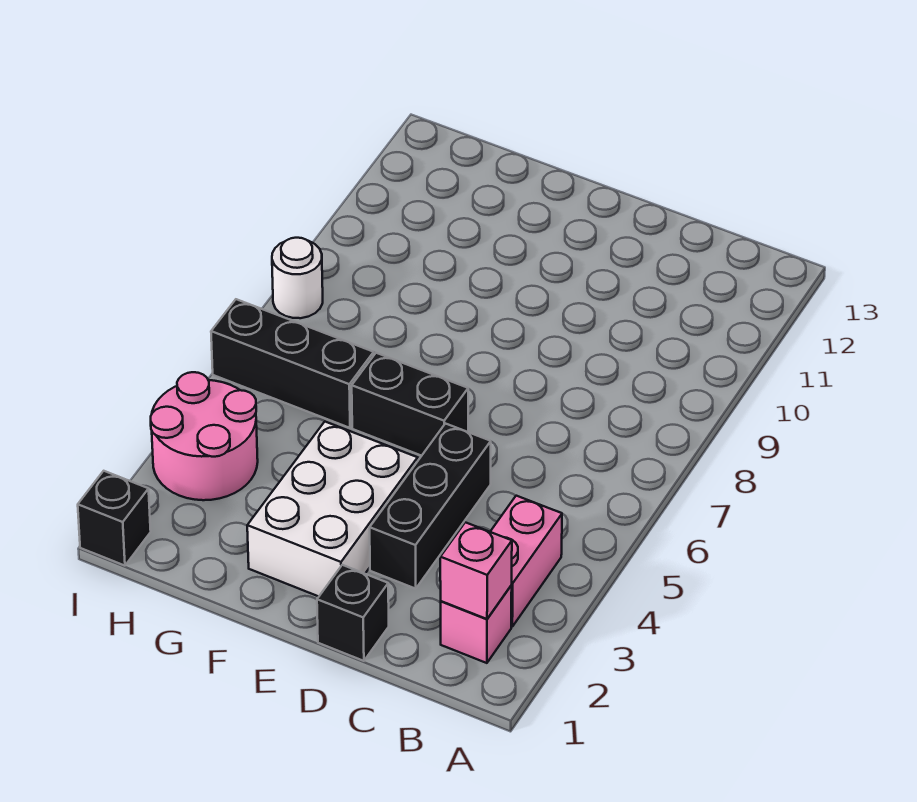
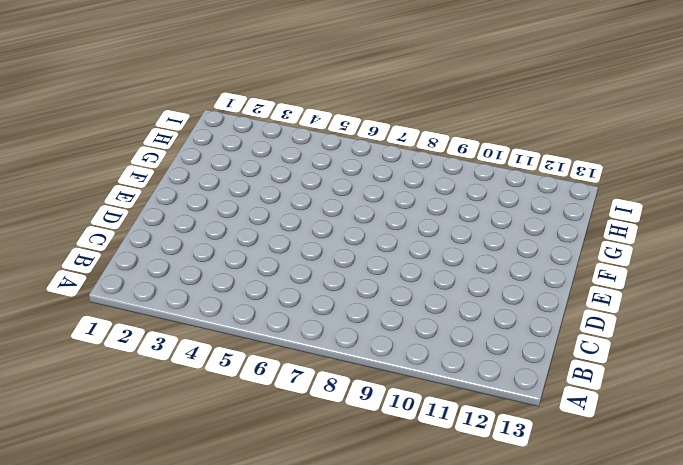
none -> pink 1x1 brick [441,585,512,663]
none -> pink 1x2 brick [490,496,562,627]

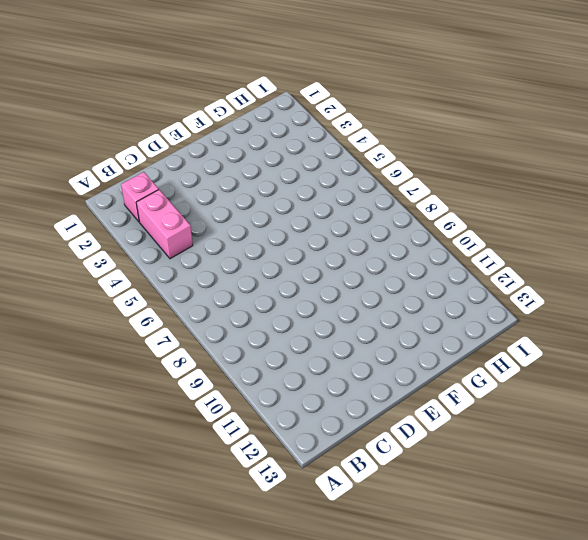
none -> black 1x1 brick [317,565,389,661]
none -> black 1x3 brick [370,424,491,589]

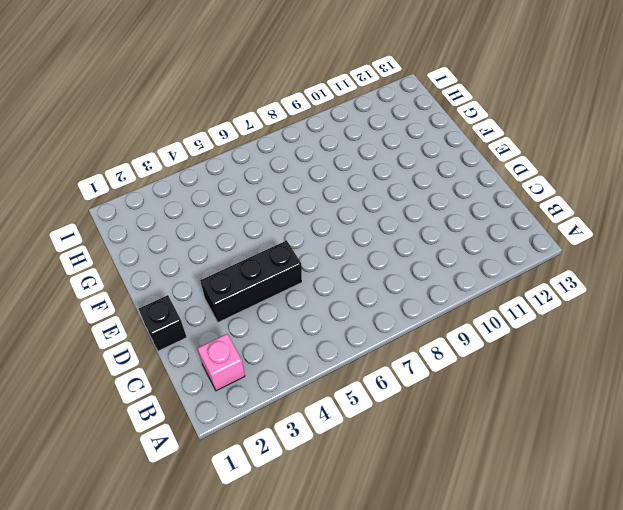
none -> pink 1x2 brick [490,496,562,627]
none -> white 2x3 brick [247,422,418,596]

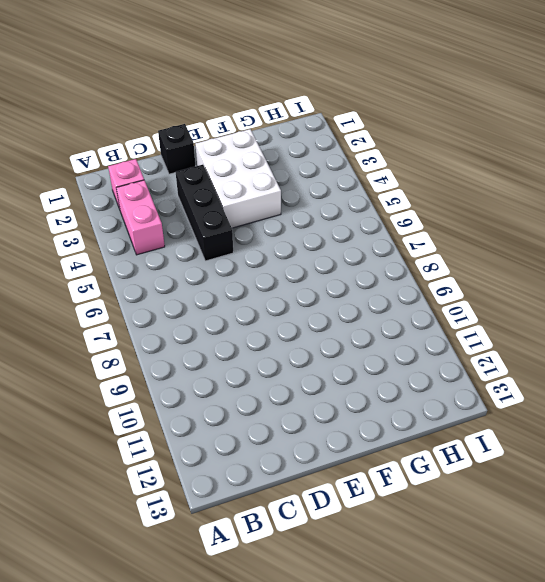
none -> black 1x2 brick [352,353,468,456]
none -> black 1x3 brick [211,299,374,428]

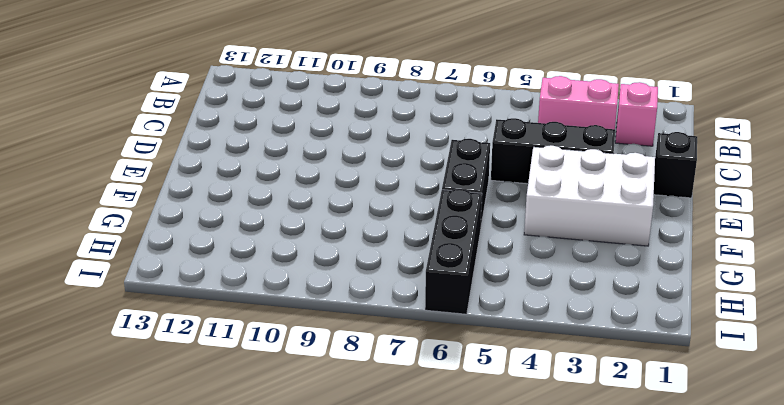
none -> pink 2x2 round brick [151,372,258,500]
none -> black 1x1 brick [78,471,151,566]

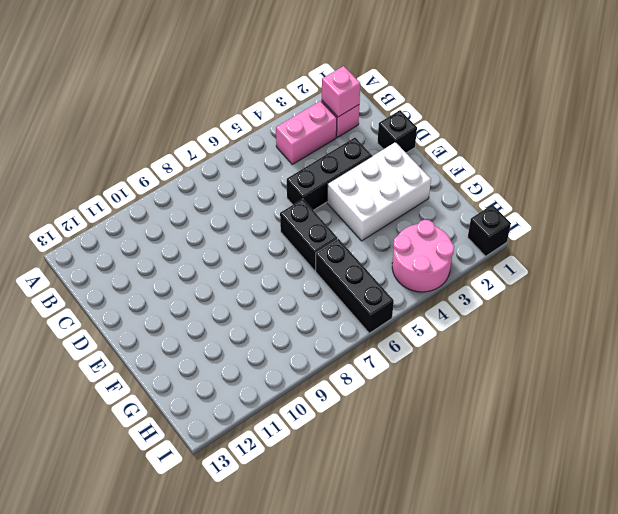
none -> white 1x1 round brick [272,238,323,318]

